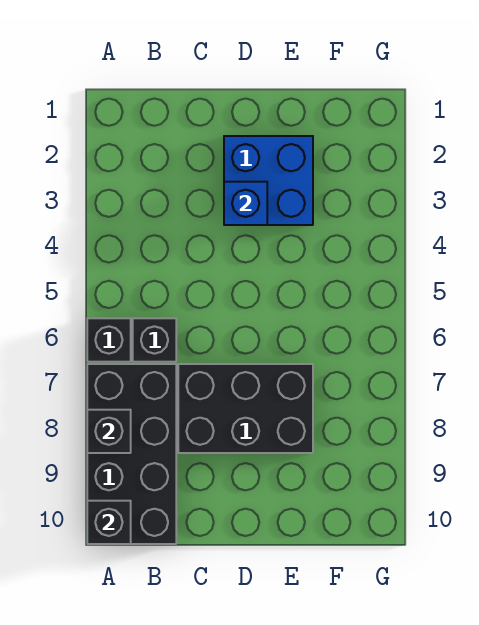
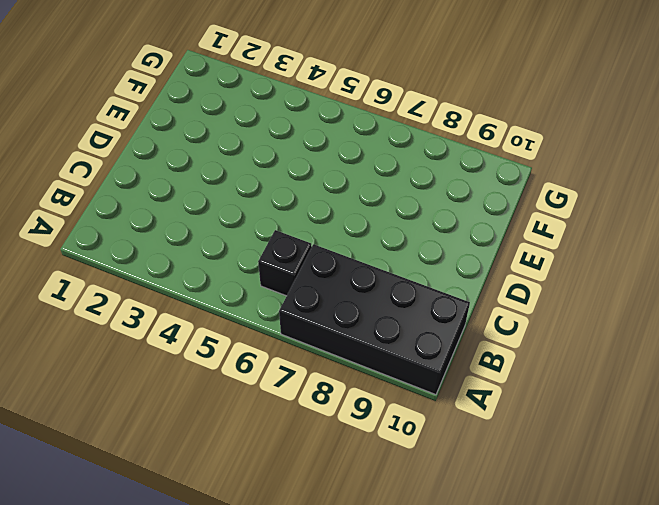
none -> black 1x1 brick [87,318,131,362]
none -> black 2x3 brick [178,364,313,453]

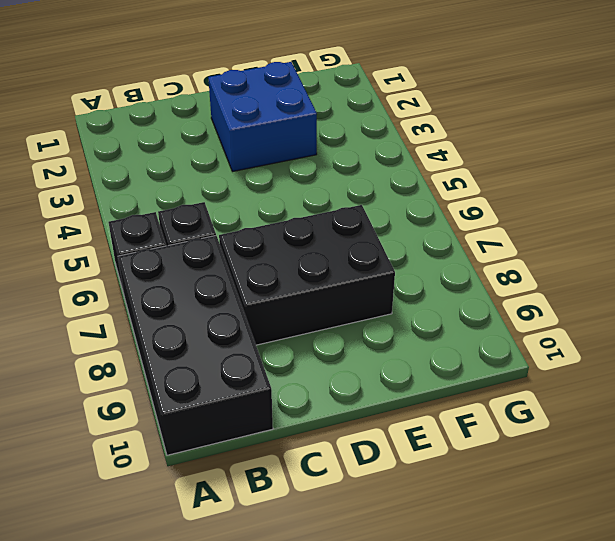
none -> black 1x1 brick [87,410,131,453]
none -> black 1x1 brick [87,501,131,544]

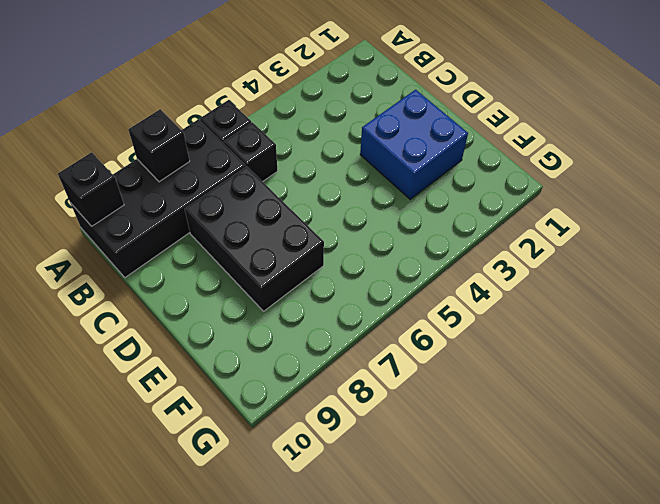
none -> blue 1x1 brick [224,182,267,225]

